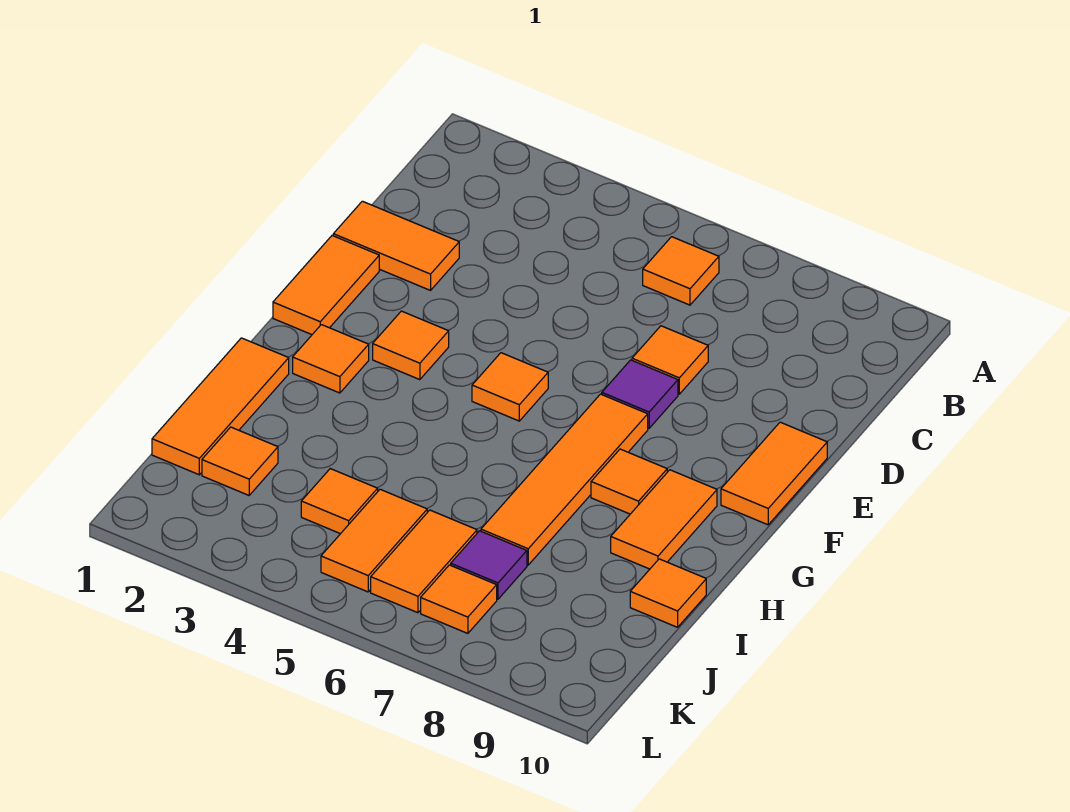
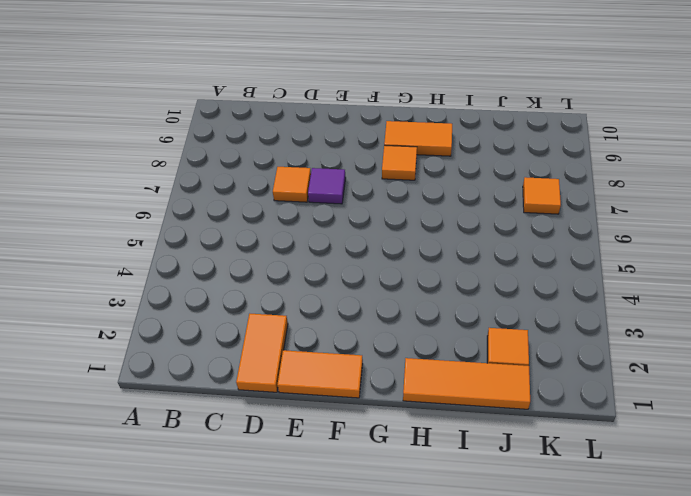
none -> orange 1x1 tile [643,237,719,305]
none -> orange 1x2 tile [721,422,827,525]
none -> orange 1x1 tile [373,311,449,380]

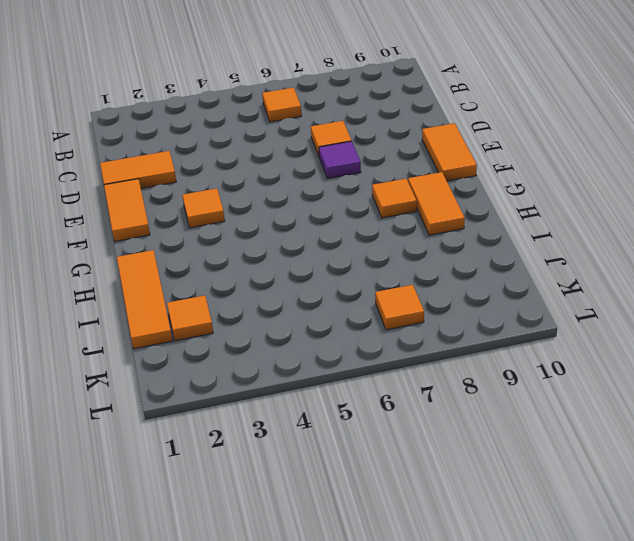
none -> orange 1x1 tile [472,353,548,421]
none -> orange 1x4 tile [481,394,648,565]
none -> orange 1x1 tile [293,325,369,393]

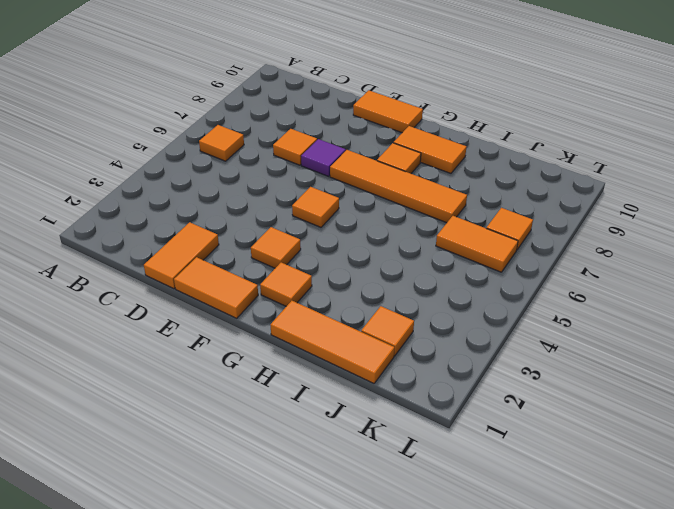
none -> orange 1x1 tile [630,559,706,627]
none -> orange 1x1 tile [301,469,378,534]
none -> orange 1x2 tile [321,489,427,592]

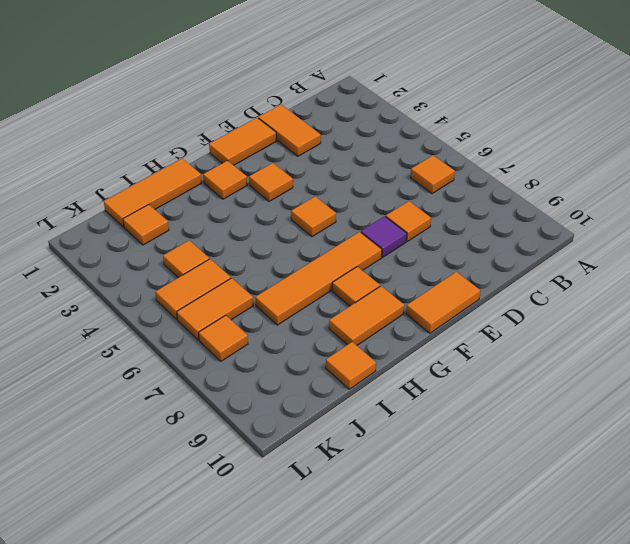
none -> purple 1x1 tile [451,531,527,599]

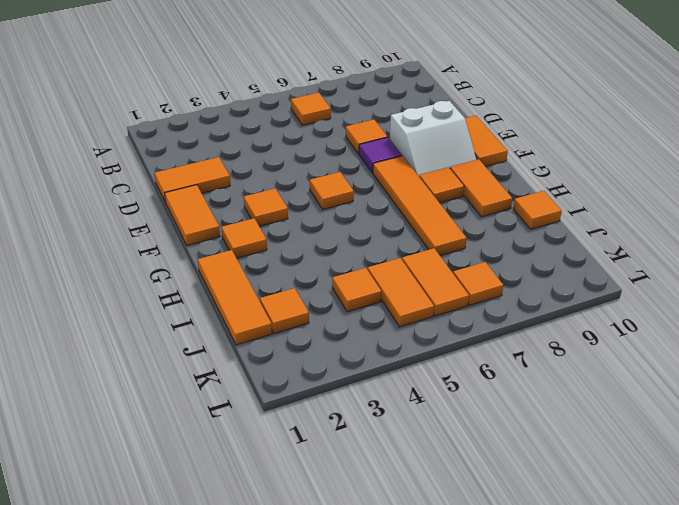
white 2x2 slope [390,101,477,176] -> none
none -> purple 1x1 tile [451,531,527,599]

